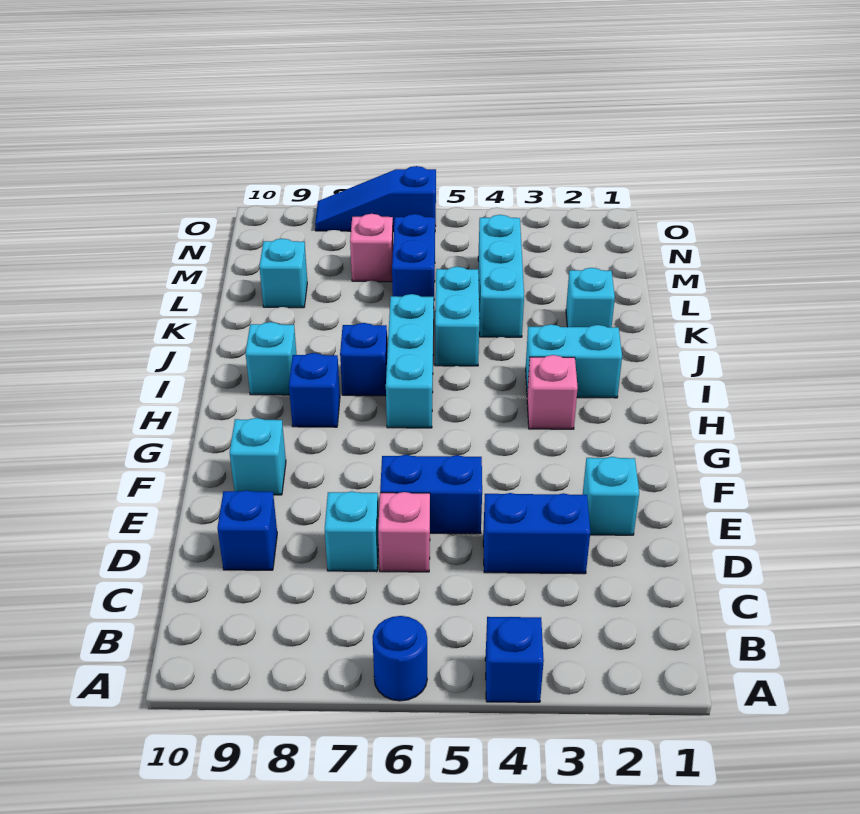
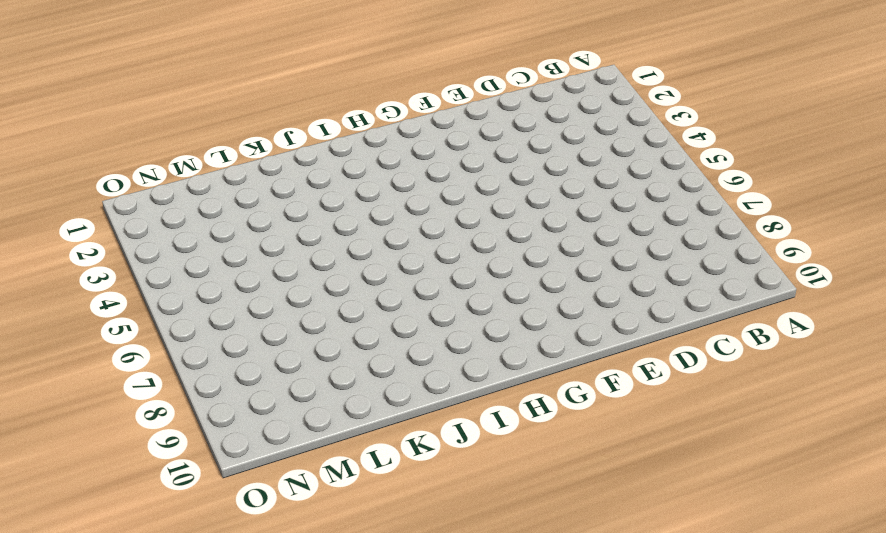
none -> blue 1x1 brick [485,617,544,702]
none -> blue 1x1 round brick [373,616,427,701]
none -> blue 1x2 brick [483,493,590,574]

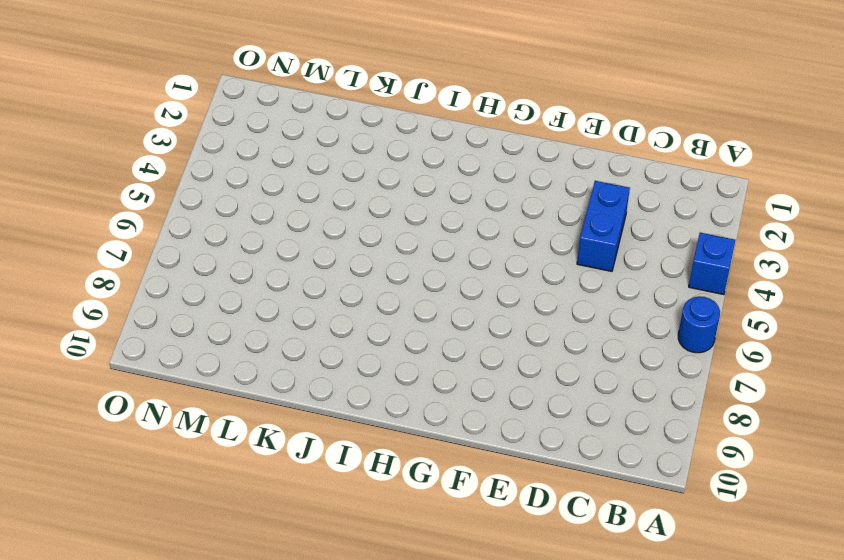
none -> pink 1x1 brick [378,492,430,572]
none -> cyan 1x1 brick [325,491,379,572]
none -> blue 1x1 brick [217,490,277,570]

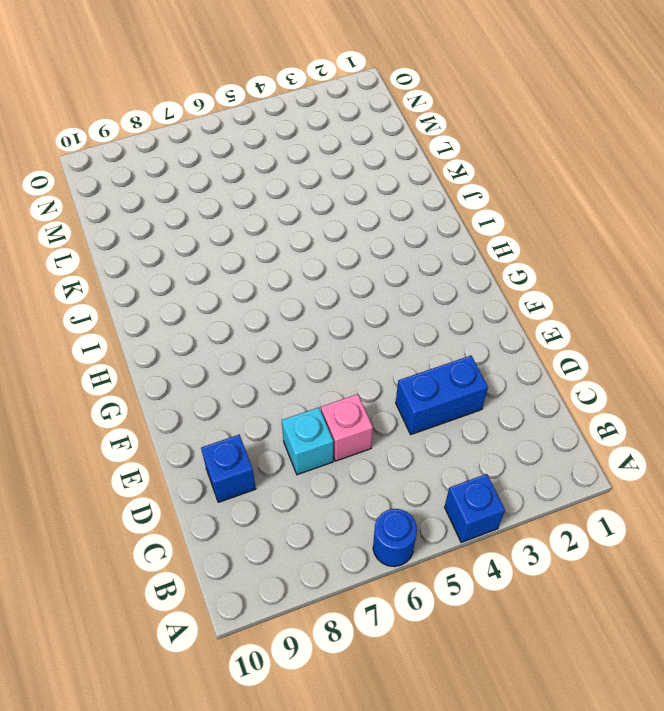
none -> cyan 1x1 brick [583,457,639,535]
none -> blue 1x2 brick [380,455,482,534]
none -> cyan 1x1 brick [230,418,286,495]

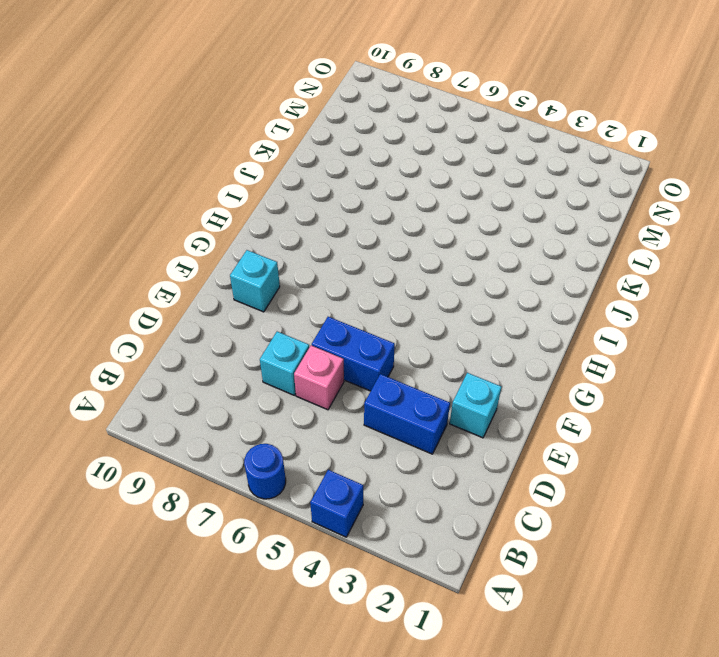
none -> blue 1x1 brick [217,490,277,570]
none -> pink 1x1 brick [527,355,578,429]
none -> cyan 1x3 brick [386,294,434,428]

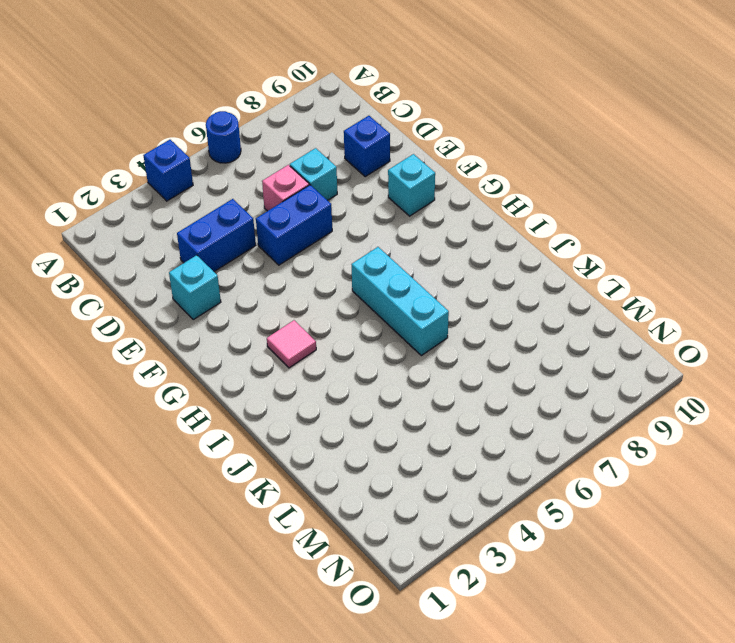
pink 1x1 tile [267,320,316,368] -> pink 1x1 brick [527,355,578,429]
none -> blue 1x1 brick [289,353,340,427]
none -> cyan 1x2 brick [526,324,622,398]
none -> blue 1x1 brick [340,323,387,396]

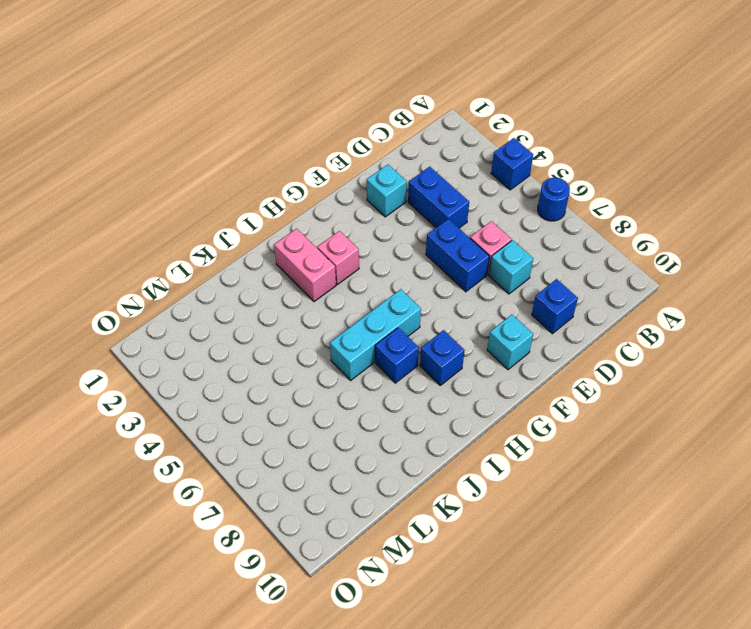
pink 1x2 brick [274,229,336,302] -> cyan 1x2 brick [526,324,622,398]
none -> cyan 1x1 brick [246,322,297,395]
none -> cyan 1x2 brick [435,267,479,366]
none -> cyan 1x1 brick [566,268,615,327]

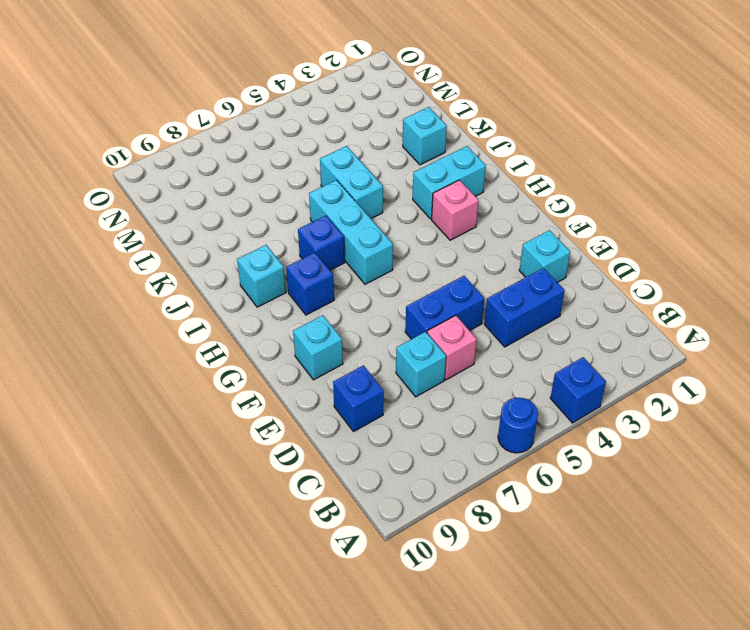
none -> cyan 1x3 brick [478,215,524,337]
none -> blue 1x2 brick [392,214,435,297]
none -> cyan 1x1 brick [259,239,307,308]

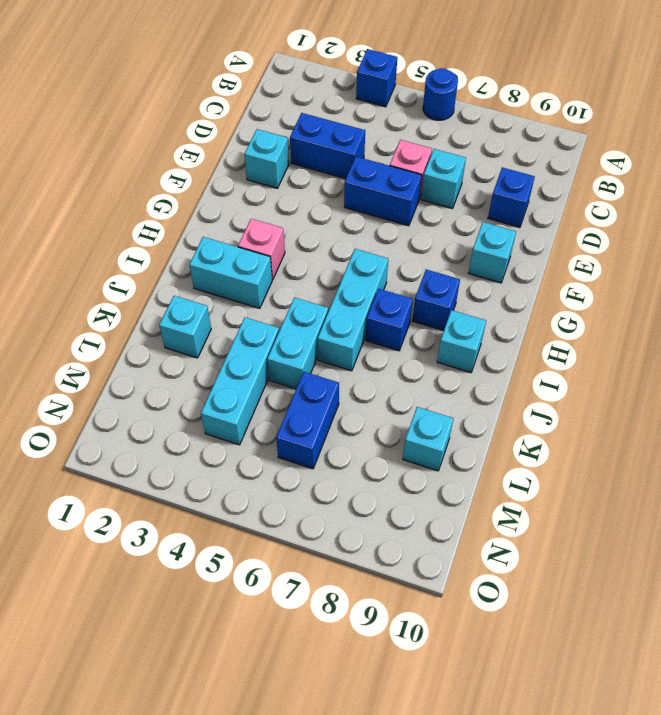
none -> pink 1x1 brick [350,214,393,282]
none -> blue 1x3 slope [315,166,436,232]

